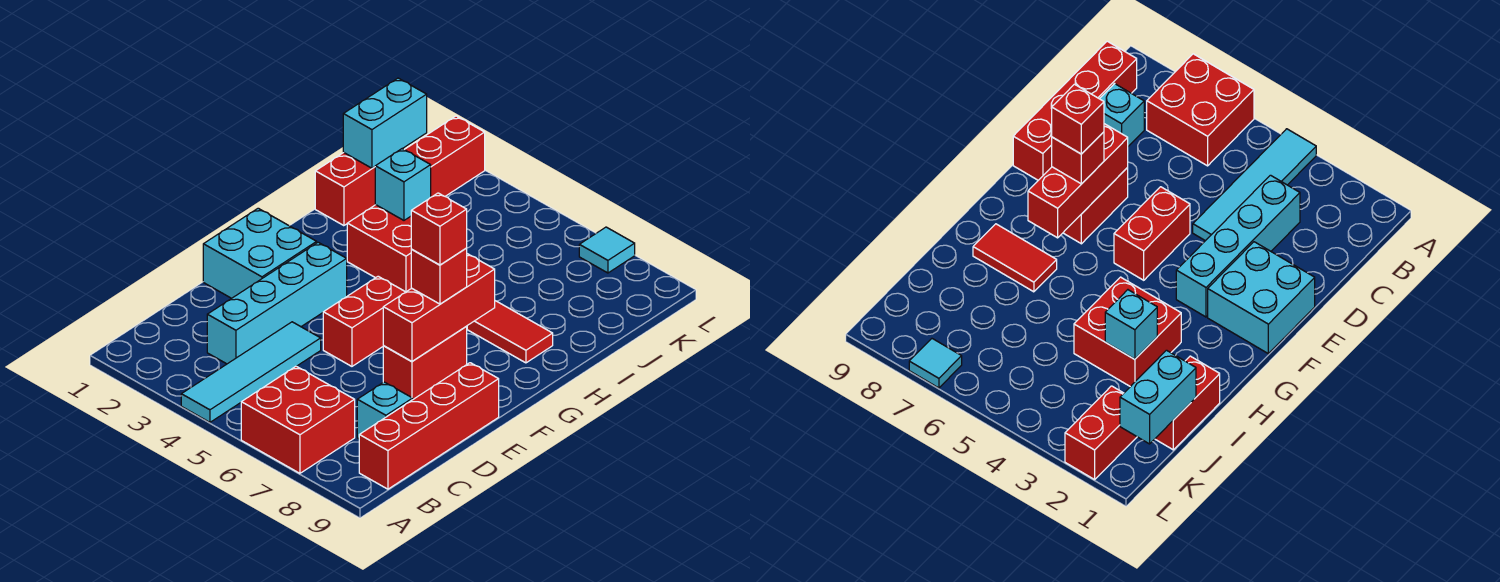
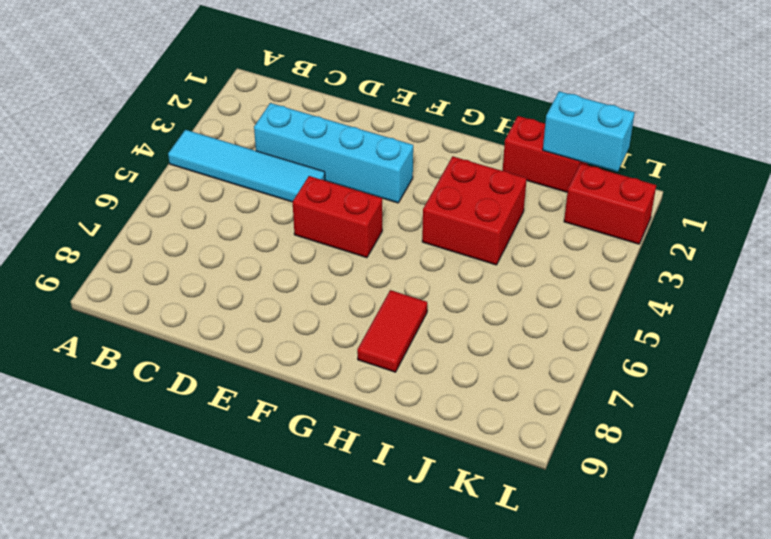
none -> red 2x2 brick [241,366,355,473]
none -> red 1x4 brick [359,363,499,489]
none -> cyan 1x1 brick [357,382,413,439]

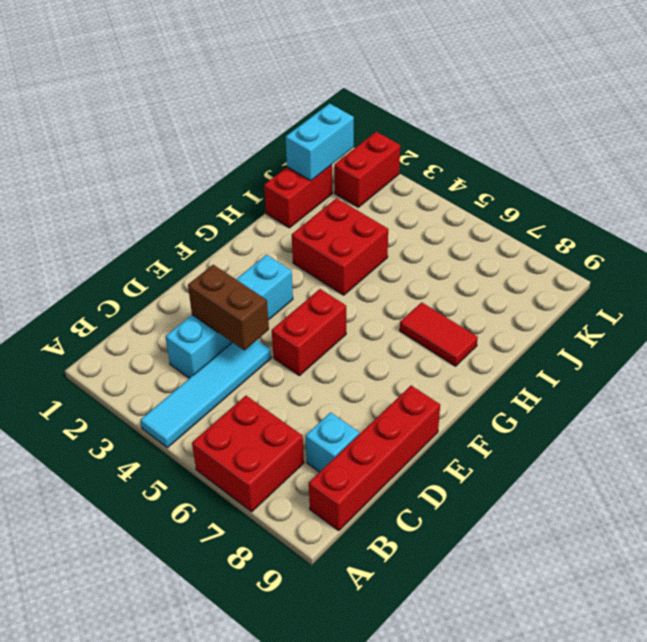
brown 1x2 brick [188,265,269,350] -> none
none -> cyan 2x2 brick [203,208,317,298]
none -> red 1x2 brick [383,327,467,399]
none -> cyan 1x1 tile [579,227,635,273]

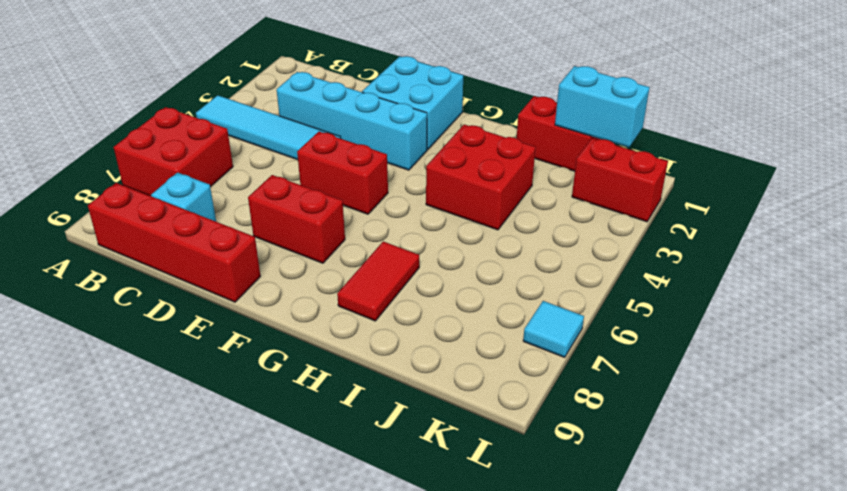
none -> red 1x3 brick [383,254,495,361]
none -> cyan 1x1 brick [375,149,431,220]
none -> red 1x1 brick [411,248,467,304]

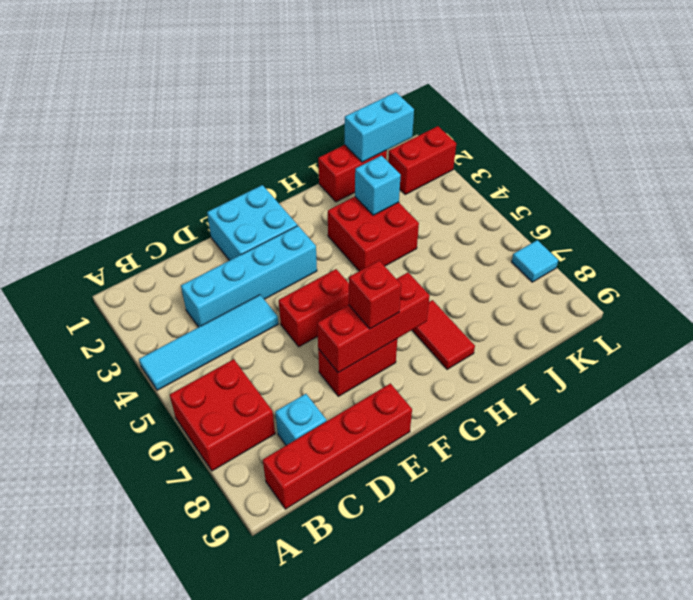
none -> red 1x1 brick [411,193,467,265]

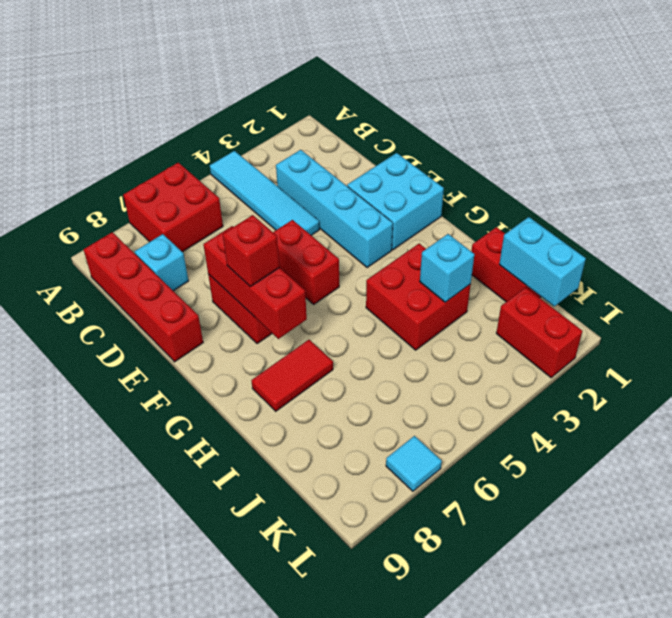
none -> red 1x1 brick [411,193,467,265]

